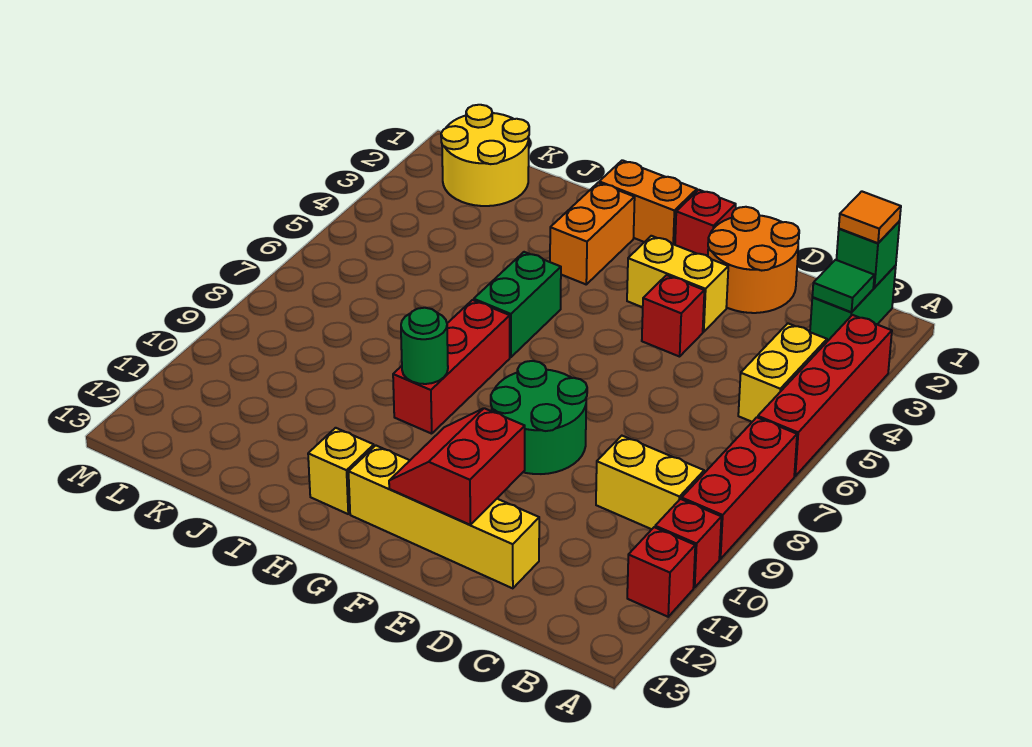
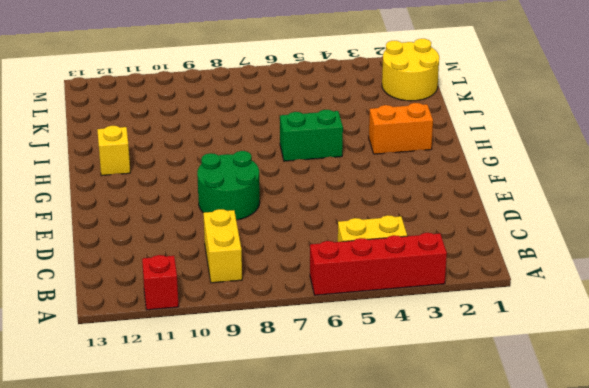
none -> red 1x3 brick [682,417,797,559]
none -> red 1x1 brick [655,499,721,588]
none -> green 1x2 brick [810,266,896,341]

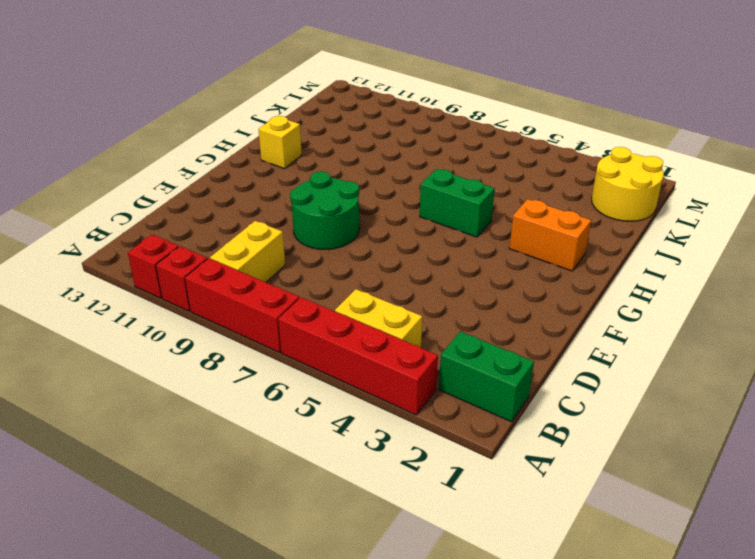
none -> orange 2x2 round brick [708,207,799,313]
none -> yellow 1x4 brick [349,446,539,588]
none -> yellow 1x2 brick [627,236,728,332]

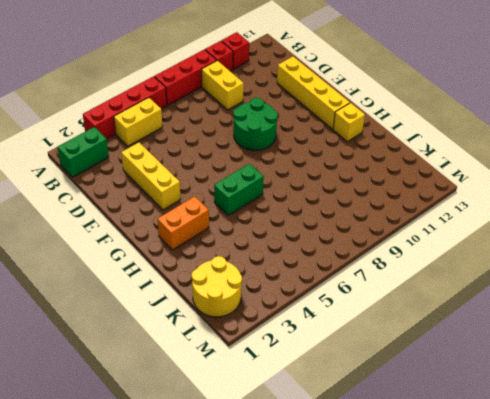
yellow 1x3 brick [121,143,180,210] -> yellow 1x2 brick [627,236,728,332]
none -> orange 2x2 round brick [708,207,799,313]
none -> red 1x1 brick [642,275,704,357]
none -> red 1x1 brick [675,190,736,256]

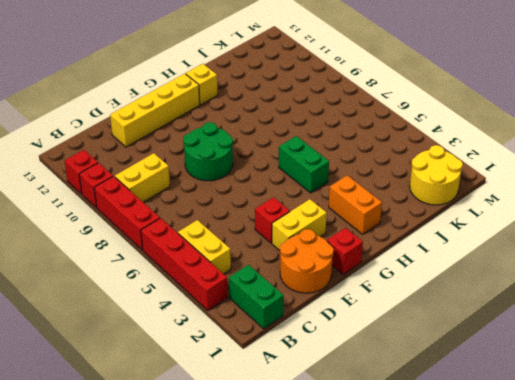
none -> orange 1x2 brick [599,160,697,245]
none -> red 1x3 brick [393,300,510,434]
none -> green 1x1 brick [836,221,900,288]

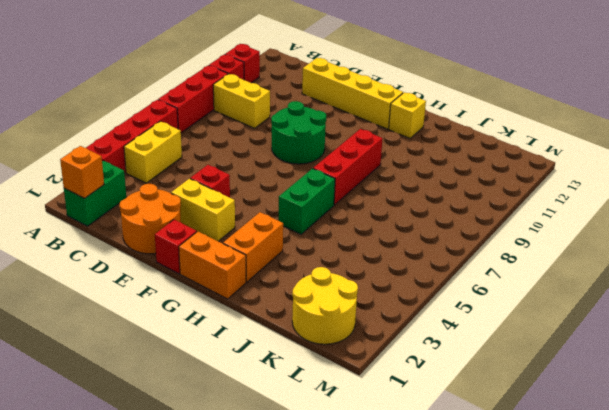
orange 1x1 brick [60,146,104,198] -> green 1x1 brick [836,221,900,288]
none -> green 1x1 tile [812,260,874,312]
none -> red 2x2 slope [389,408,525,525]
none -> green 1x1 round brick [401,308,448,384]

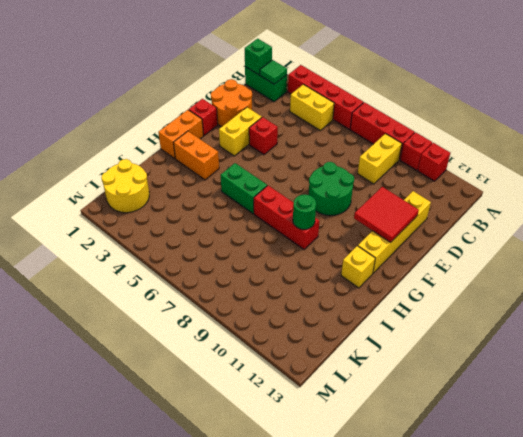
red 2x2 tile [354,187,419,242] -> red 2x2 slope [389,408,525,525]
none -> orange 1x1 tile [839,191,901,243]

